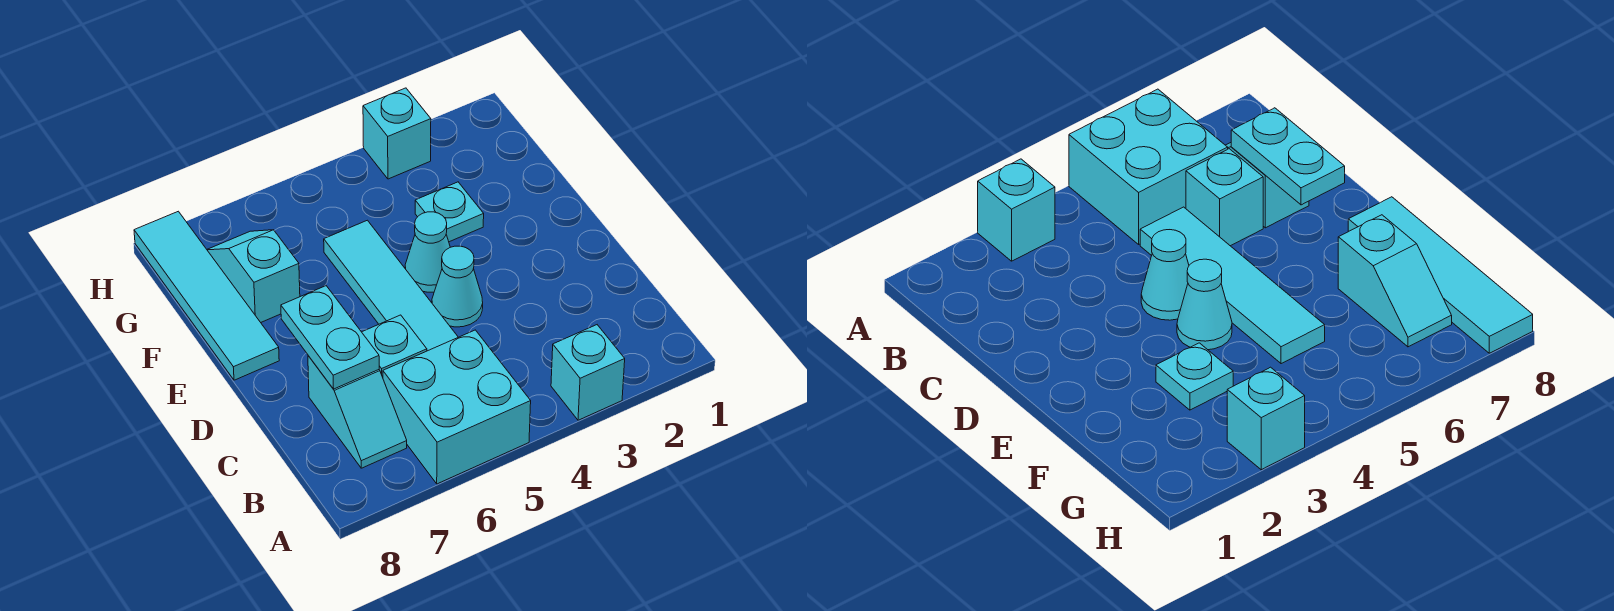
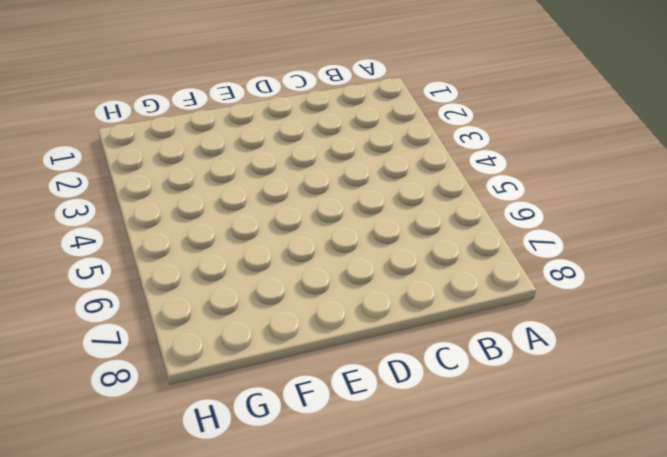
none -> cyan 1x1 brick [551,325,625,420]
none -> cyan 2x2 brick [383,330,531,484]
none -> cyan 1x2 slope [308,356,407,468]

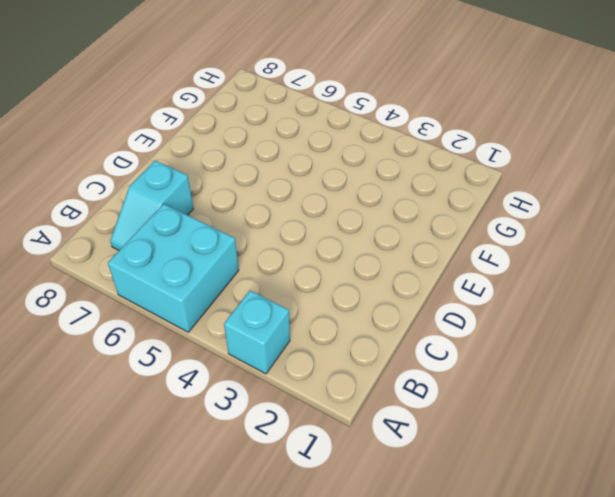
none -> cyan 1x4 tile [324,220,458,351]
none -> cyan 1x1 brick [362,315,427,377]
none -> cyan 1x1 cone [432,246,483,327]

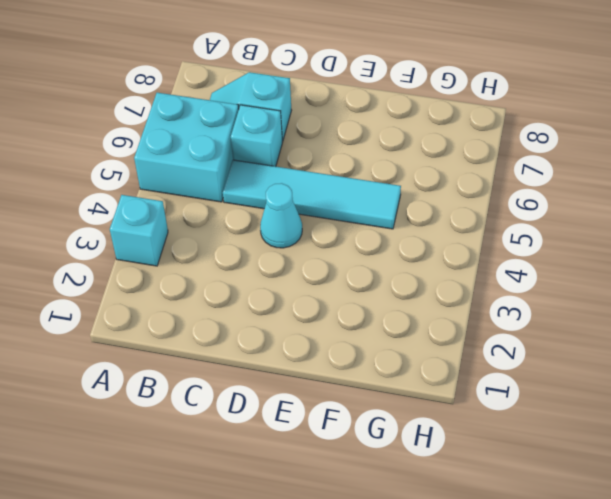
none -> cyan 1x1 cone [405,212,450,292]
none -> cyan 1x4 tile [134,211,279,380]
none -> cyan 1x1 plate [415,182,484,242]

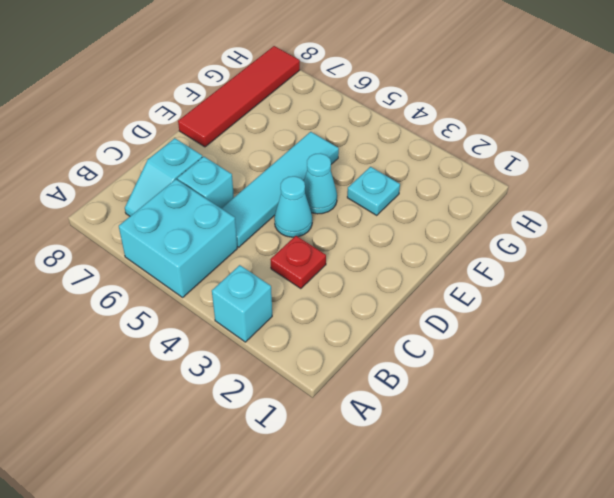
red 1x1 plate [270,236,326,289] -> none
red 1x4 tile [178,46,300,147] -> cyan 1x4 tile [134,211,279,380]
none -> cyan 1x2 slope [207,230,300,322]
none -> cyan 1x1 brick [363,88,431,179]
none -> cyan 1x2 plate [281,286,379,389]

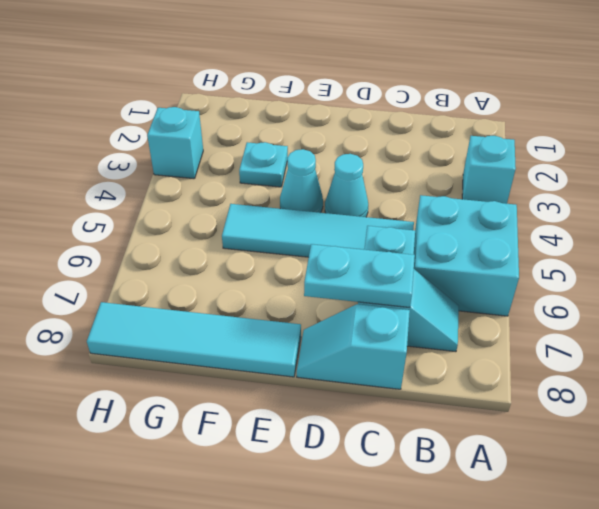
cyan 1x2 slope [297,304,410,389] -> cyan 1x2 slope moved to [207,230,300,322]

